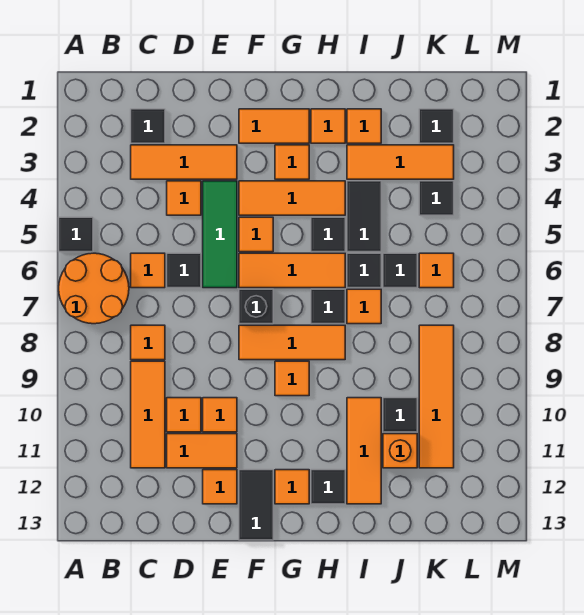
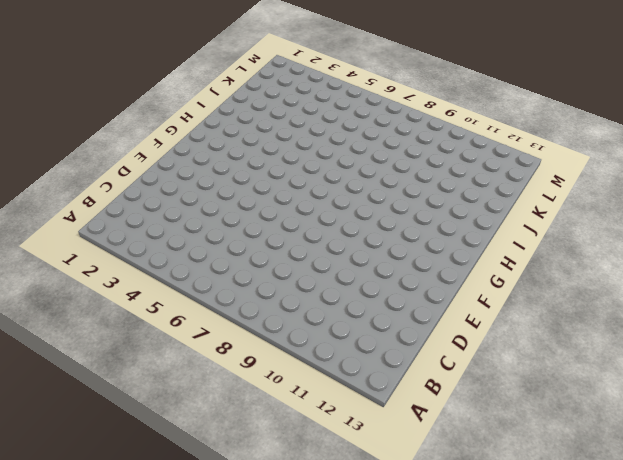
none -> black 1x1 tile [59,217,93,252]
none -> orange 2x2 round brick [59,253,129,324]
none -> black 1x1 tile [131,109,165,143]
none -> orange 1x3 tile [131,145,237,179]

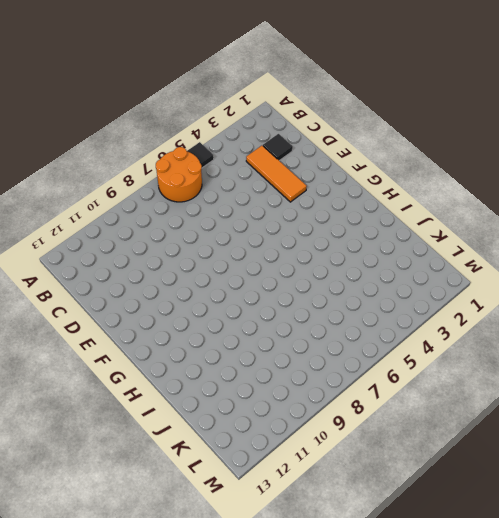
none -> orange 1x1 tile [131,253,165,288]
none -> orange 1x1 tile [131,325,165,360]
none -> orange 1x3 tile [131,361,165,468]
none -> orange 1x1 tile [167,181,201,215]

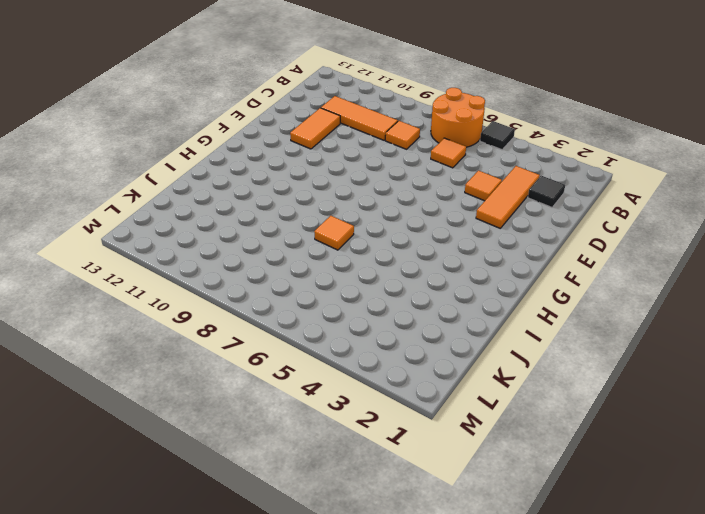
none -> black 1x1 tile [167,253,201,288]
none -> orange 1x1 tile [167,398,201,432]
none -> green 1x3 tile [203,181,237,288]
none -> orange 1x1 tile [203,398,237,432]

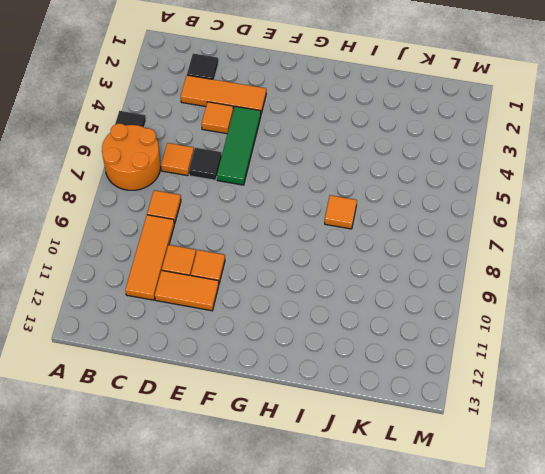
none -> orange 1x1 tile [203,470,237,504]
none -> orange 1x2 tile [239,109,309,143]
none -> orange 1x3 tile [239,181,345,215]
none -> orange 1x1 tile [239,217,273,252]

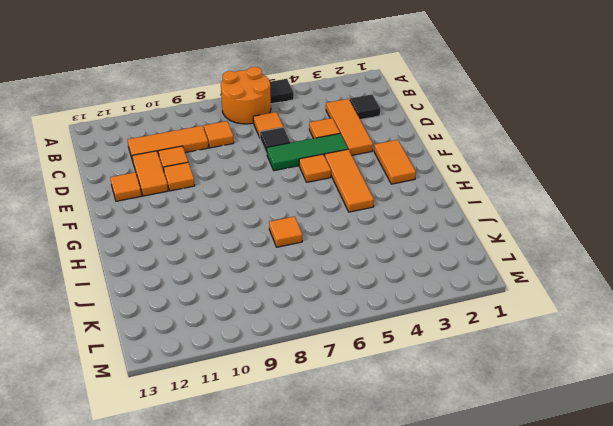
none -> orange 1x3 tile [239,253,345,288]
none -> black 1x1 brick [239,289,273,324]
none -> orange 1x3 tile [239,325,345,360]
none -> black 1x2 tile [239,470,273,540]

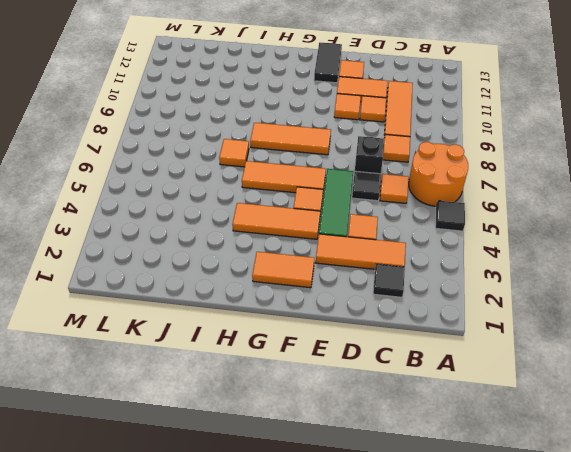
black 1x1 brick [355,136,384,174] -> black 1x1 brick moved to [239,289,273,324]
none -> orange 1x1 tile [275,145,309,179]
none -> orange 1x1 tile [275,361,309,396]
none -> orange 1x1 tile [275,470,309,504]
none -> orange 1x1 tile [311,109,345,143]

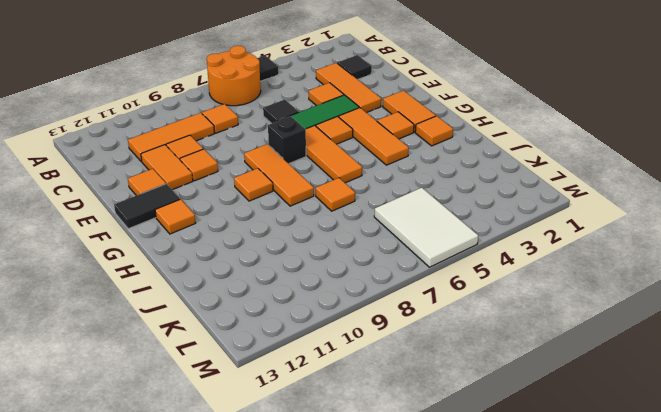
white 2x3 tile [374,188,478,267] -> orange 1x1 tile [419,253,454,288]
none -> orange 1x1 tile [131,253,165,288]
none -> black 1x1 tile [311,217,345,252]
none -> black 1x1 tile [311,289,345,324]
none -> black 1x1 tile [311,470,345,504]

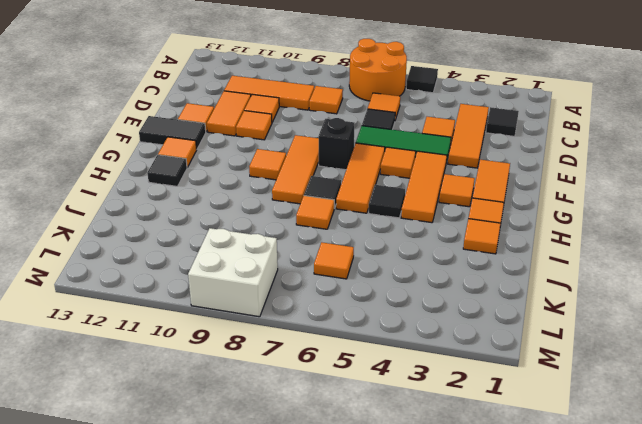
white 2x2 brick [188,228,278,317] -> none
none -> orange 1x3 tile [347,145,454,179]
none -> black 1x2 tile [347,181,381,252]
none -> black 1x1 tile [347,253,381,288]
none -> orange 1x3 tile [347,398,381,504]

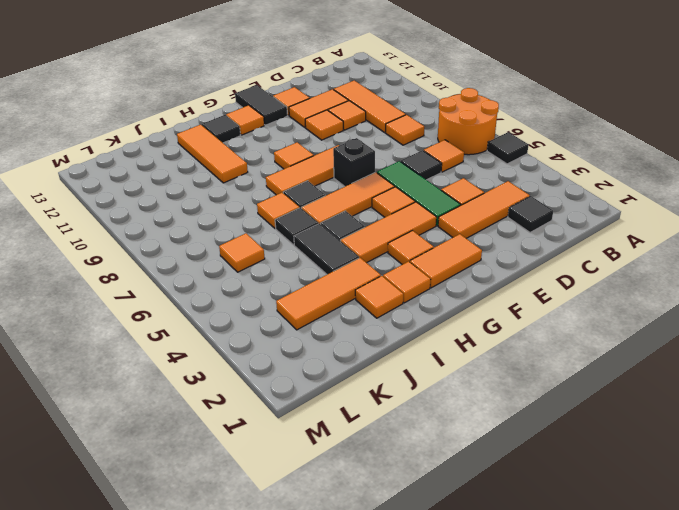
none -> black 1x1 tile [383,253,417,288]
none -> black 1x1 tile [383,398,417,432]
none -> orange 1x1 brick [383,434,417,468]
none -> black 1x1 tile [419,109,454,143]

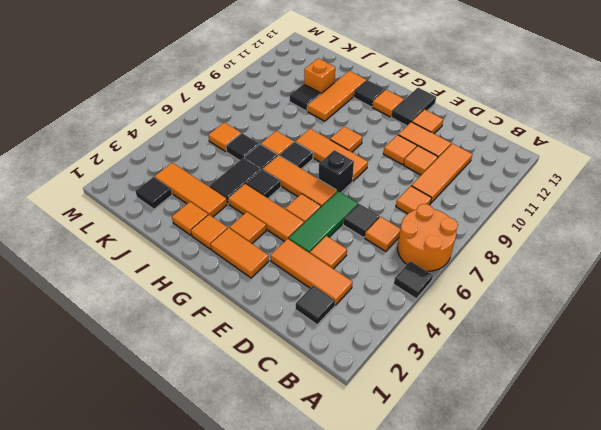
none -> black 1x1 tile [419,181,454,215]
none -> orange 1x4 tile [419,325,454,468]

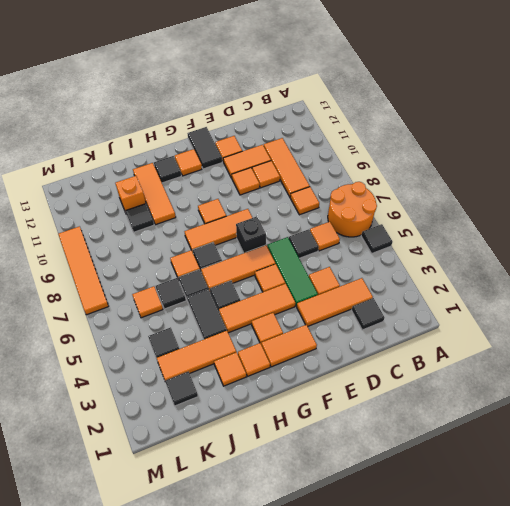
orange 1x4 tile [58,226,108,315] -> orange 1x4 tile moved to [419,325,454,468]

